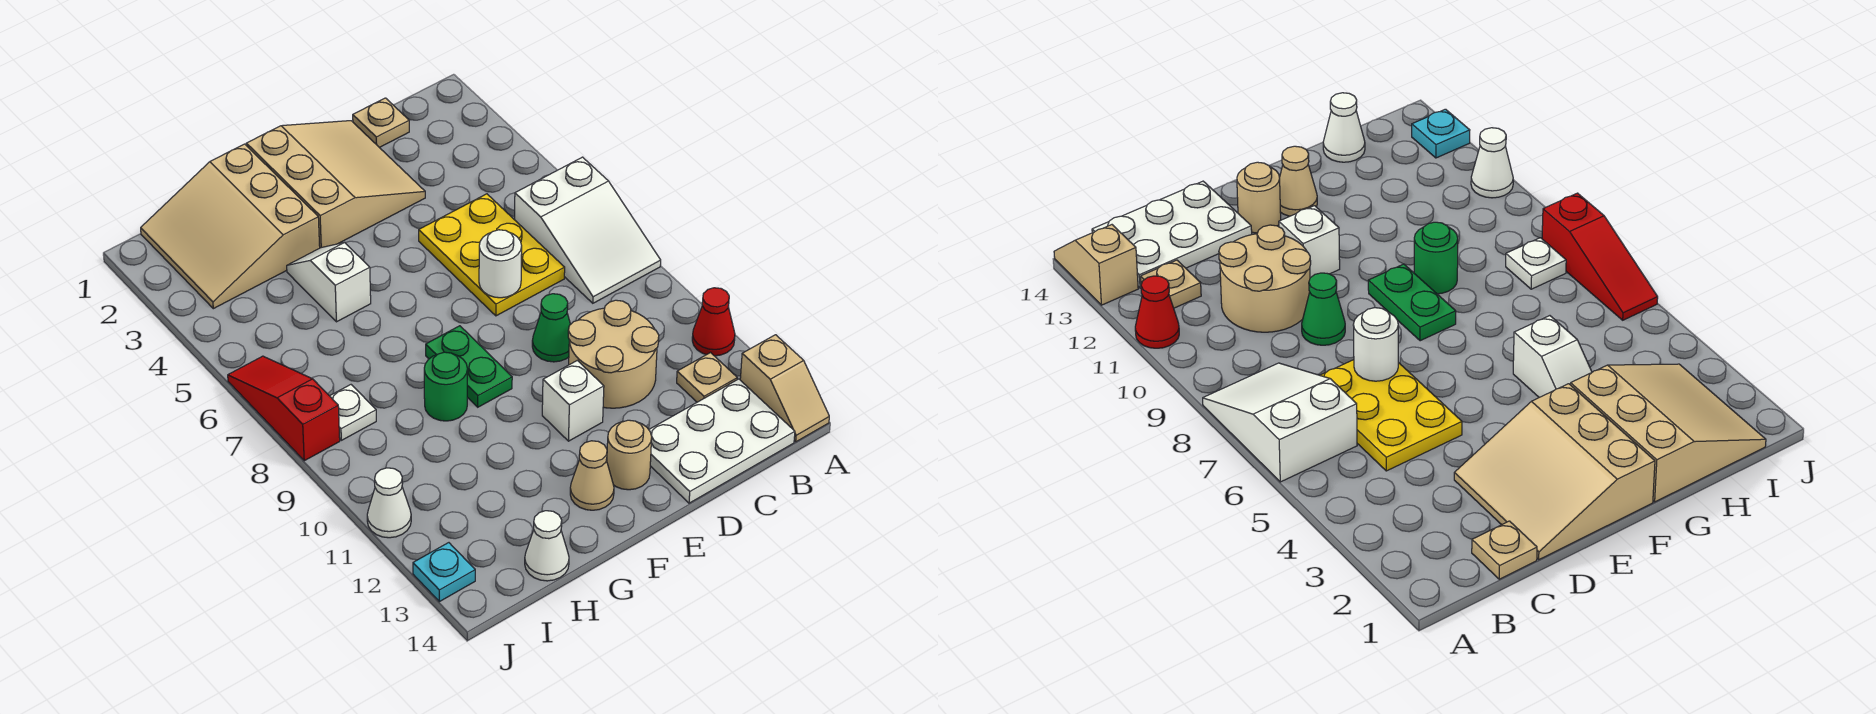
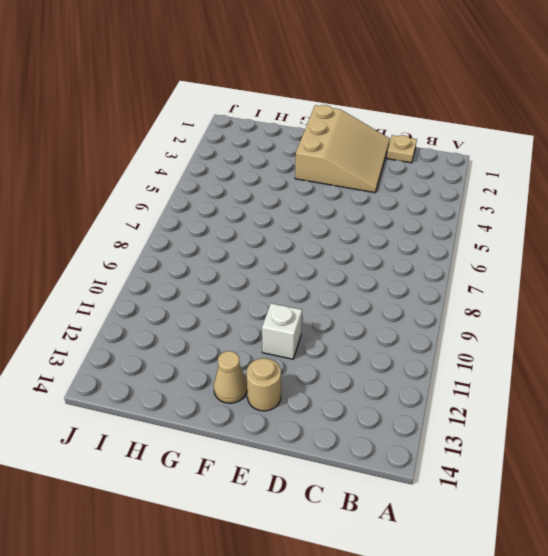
none -> white 2x3 slope [515,157,661,303]
none -> red 1x1 cone [692,288,735,356]
none -> tan 1x2 slope [740,335,829,442]

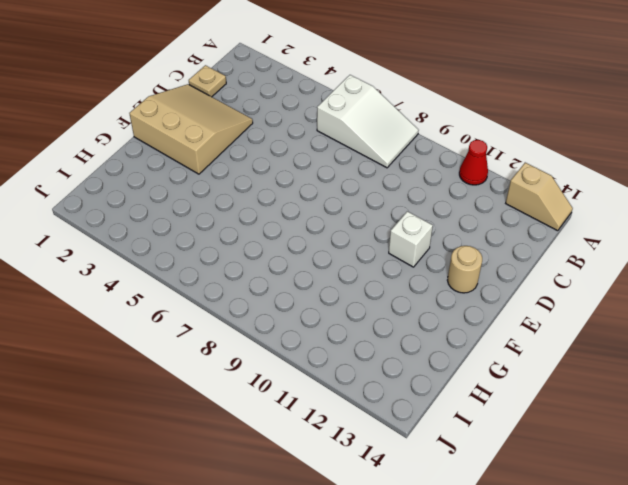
none -> tan 1x1 plate [677,353,737,402]
none -> white 2x3 plate [649,379,795,503]
none -> yellow 2x3 plate [419,194,565,316]

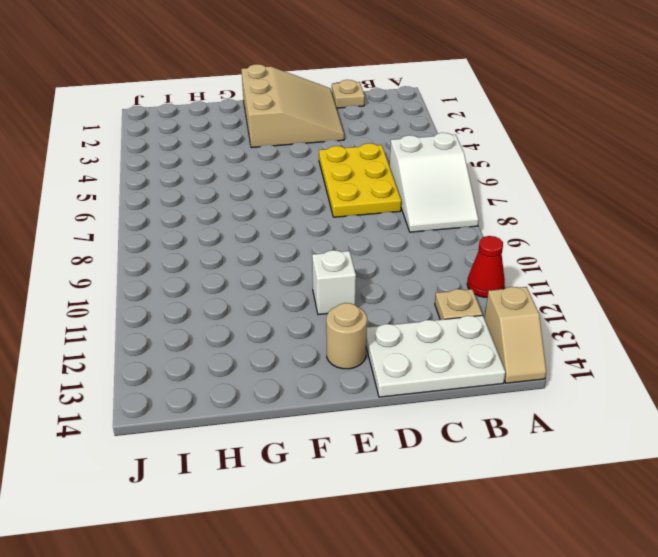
none -> tan 2x2 round brick [568,300,659,408]
none -> green 1x1 cone [532,294,571,362]
none -> green 1x2 plate [426,326,512,407]

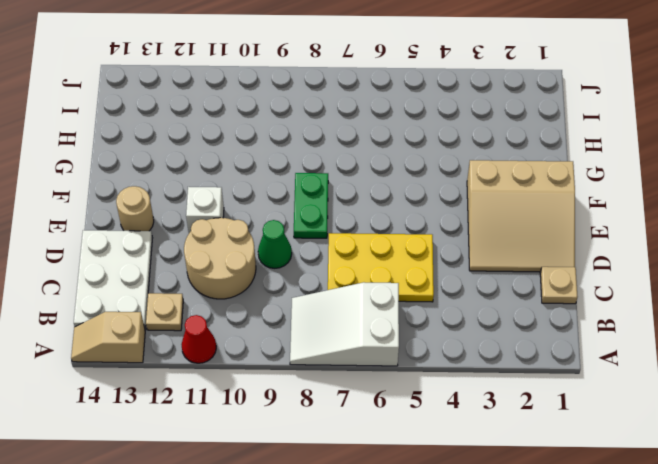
green 1x2 plate [294,173,328,238] -> green 1x2 plate turned to [426,326,512,407]
none -> tan 1x1 cone [570,441,614,510]
none -> tan 3x3 slope [141,144,320,309]
none -> white 1x2 slope [287,243,371,322]

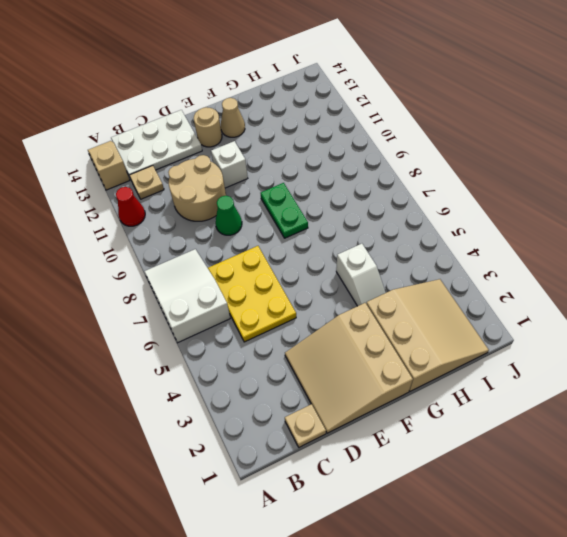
none -> green 1x1 round brick [424,352,467,421]
none -> white 1x1 cone [525,511,569,581]
none -> white 1x1 plate [330,385,376,440]

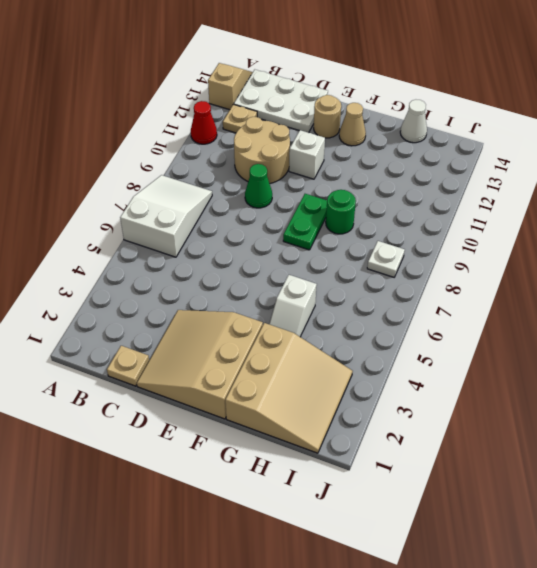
none -> yellow 2x3 plate [419,194,565,316]
none -> red 1x3 slope [228,356,340,461]
none -> white 1x1 cone [367,468,411,538]

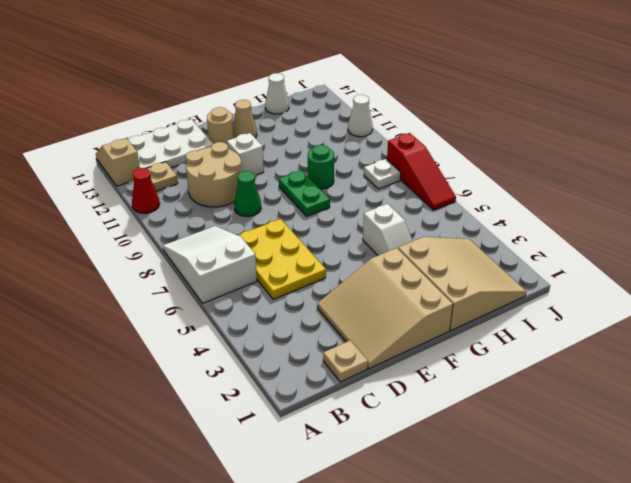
none -> cyan 1x1 plate [413,543,475,602]
none -> white 1x1 round brick [479,230,522,298]

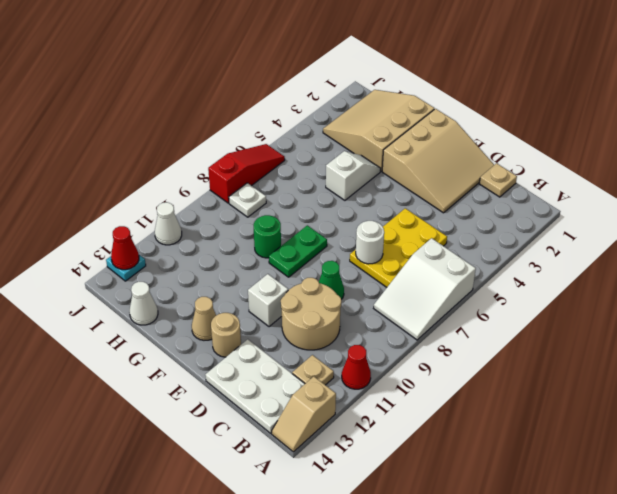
red 1x1 cone [111,226,139,270] -> none

